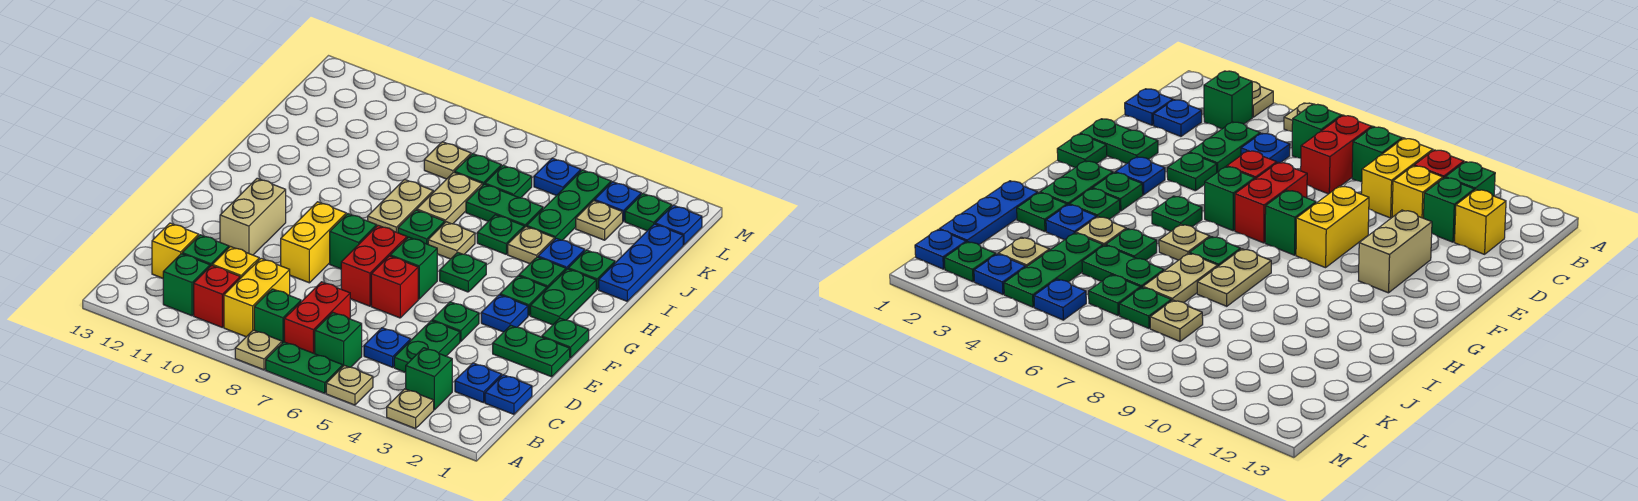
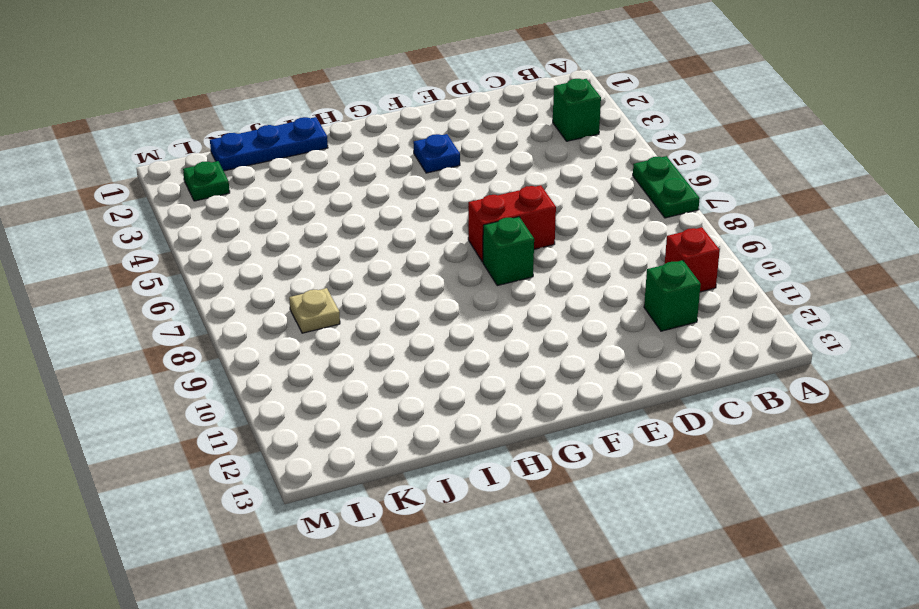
none -> tan 1x1 plate [387,389,434,429]
none -> tan 1x1 plate [326,365,373,405]
none -> tan 1x1 plate [235,330,282,370]
none -> green 1x1 brick [315,313,362,367]

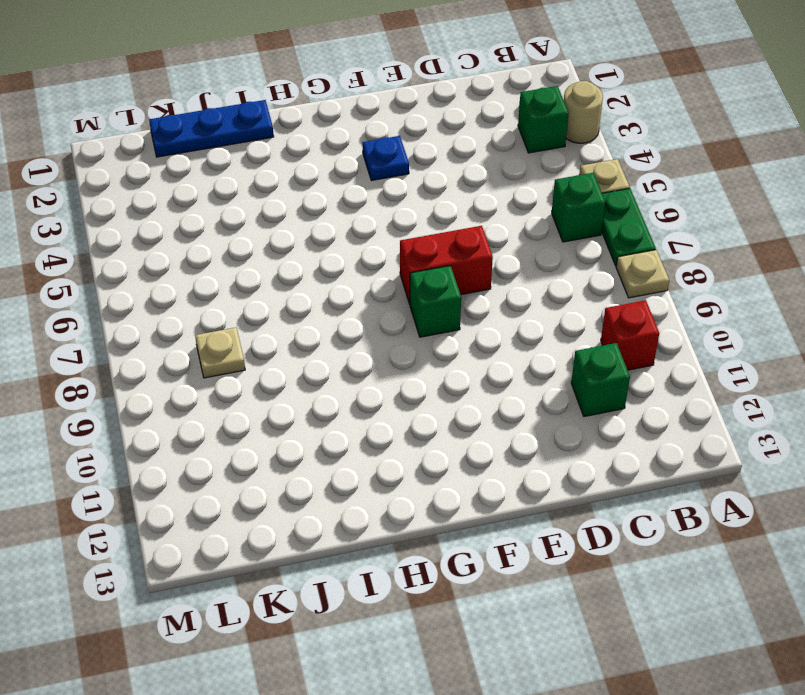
tan 1x1 round brick [564,81,603,143] -> tan 1x1 plate [387,389,434,429]
none -> red 1x2 brick [284,282,350,354]
none -> green 1x1 brick [254,289,301,343]
none -> yellow 1x2 brick [224,258,290,337]
none -> green 1x1 brick [163,254,210,316]

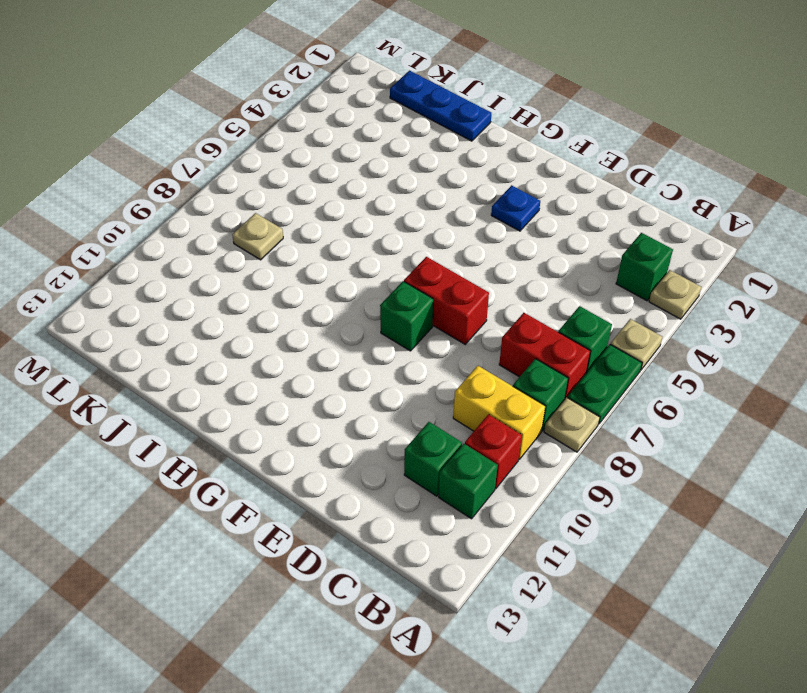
none -> blue 1x1 plate [485,375,532,414]
none -> blue 1x1 plate [455,363,502,403]
none -> green 1x2 plate [394,321,460,372]
none -> blue 1x1 plate [364,328,411,367]

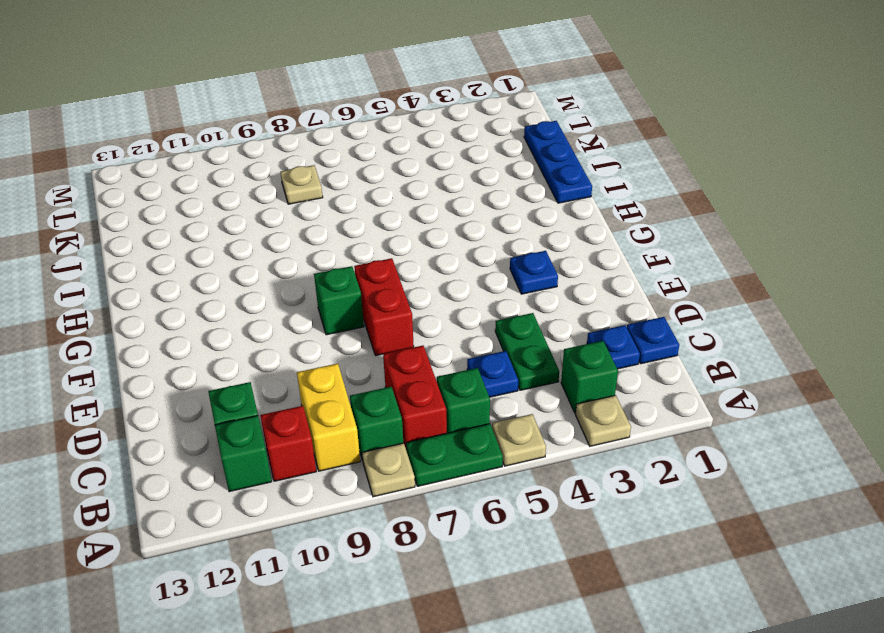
none -> yellow 1x1 brick [213,247,259,278]
none -> yellow 1x1 brick [152,223,199,278]
none -> green 1x2 plate [493,325,570,377]
none -> green 1x1 plate [432,302,479,342]

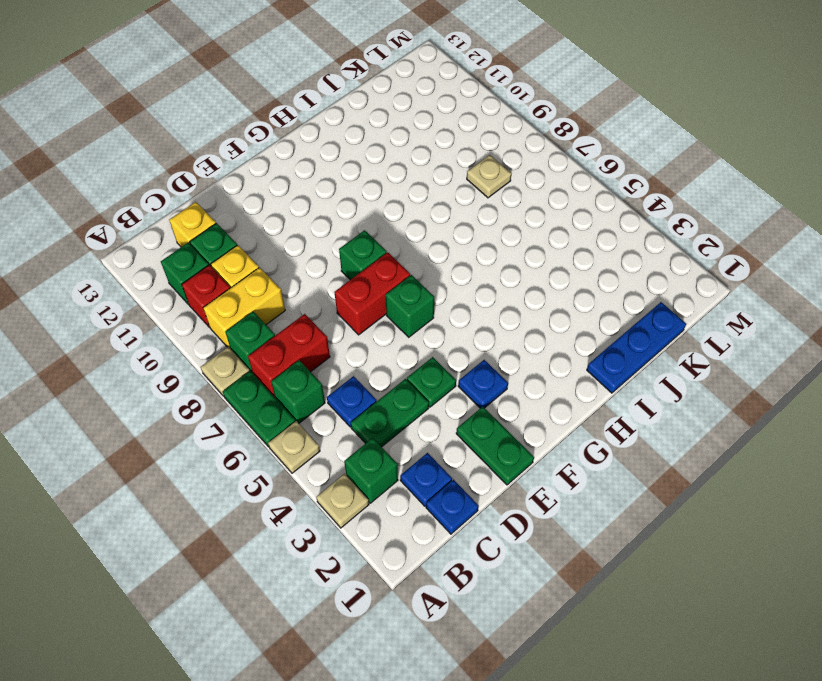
none -> red 1x1 brick [371,256,418,318]
none -> yellow 1x2 brick [281,202,346,283]
none -> tan 1x2 brick [220,178,286,255]
none -> green 1x1 plate [542,318,589,358]

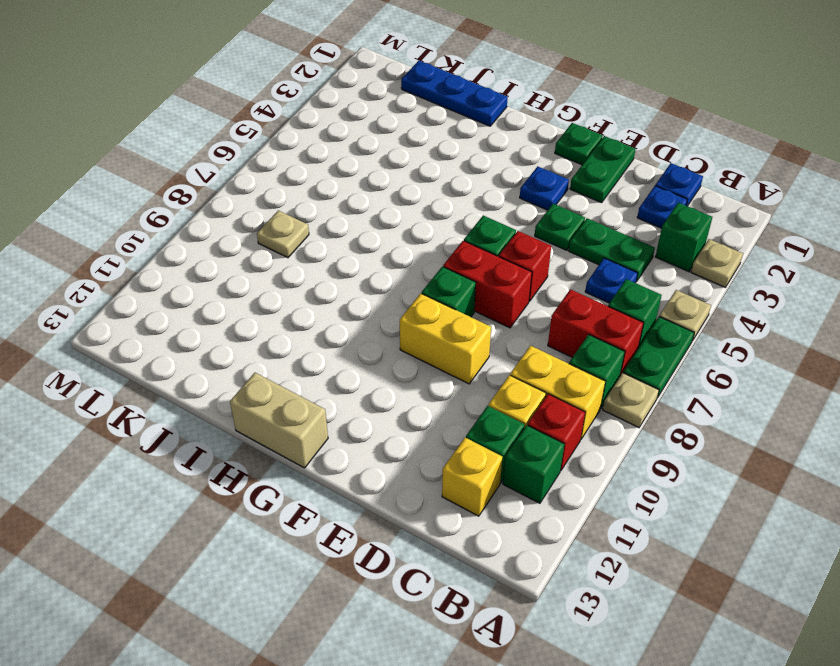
tan 1x2 brick [230,373,328,468] -> tan 1x2 brick moved to [220,178,286,255]
none -> green 1x2 plate [530,269,596,325]
none -> green 1x1 plate [500,276,547,316]
none -> green 1x1 plate [440,252,486,292]
none -> green 1x1 plate [519,257,566,288]

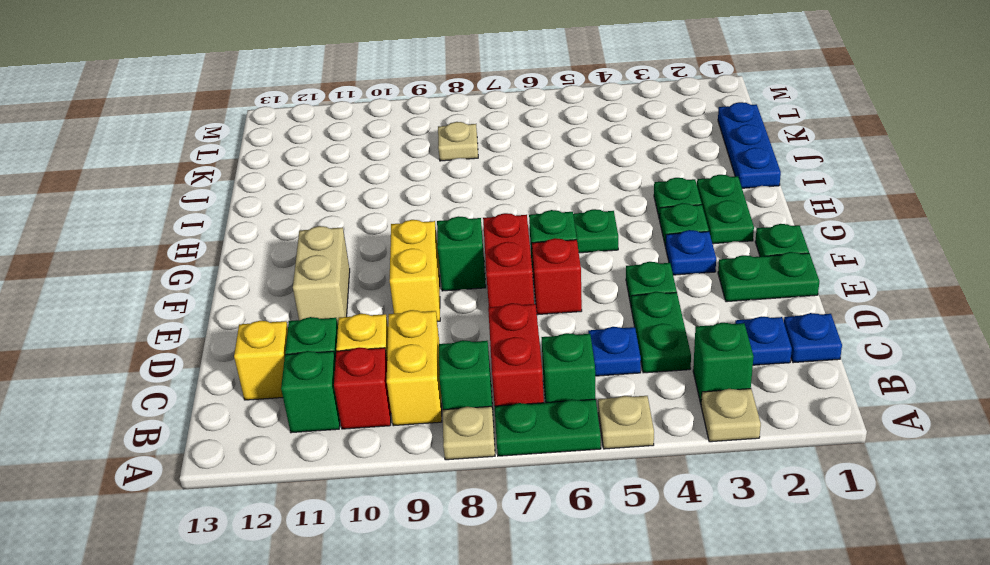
none -> tan 1x1 plate [428,222,475,259]
none -> green 1x1 plate [398,210,445,244]
none -> tan 1x2 plate [368,179,433,233]
none -> green 1x1 plate [568,250,615,290]

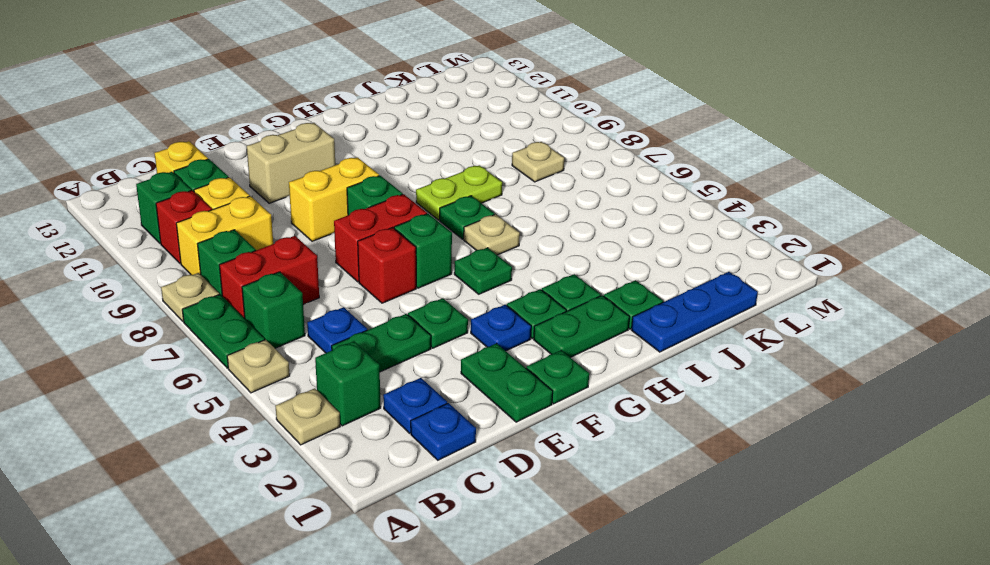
lime 1x2 plate [416,165,502,220] -> tan 1x2 plate [368,179,433,233]
none -> blue 1x1 plate [538,238,585,270]
none -> tan 1x1 plate [508,227,555,264]
none -> green 1x1 plate [477,215,524,254]
none -> tan 1x2 plate [417,172,483,224]

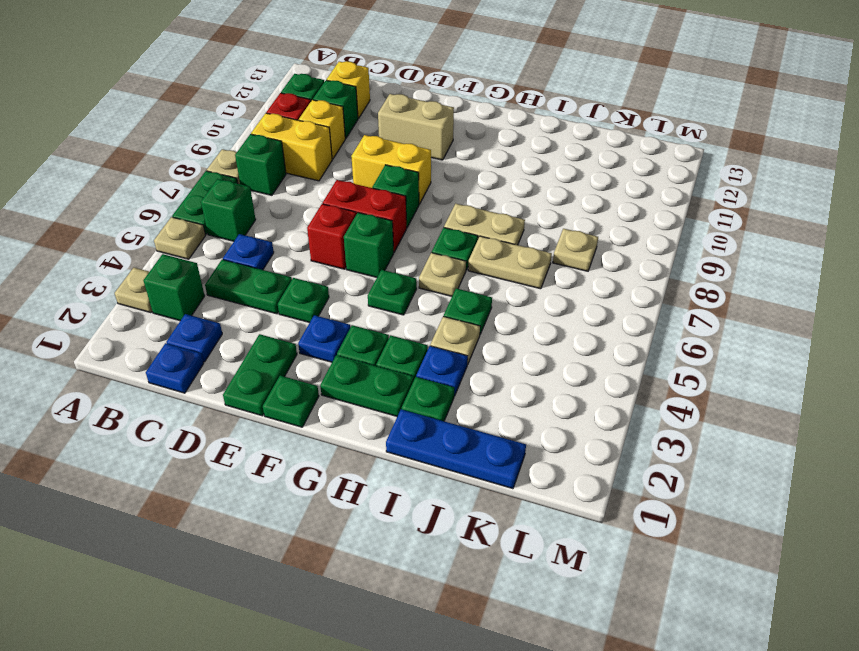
none -> red 1x2 brick [284,282,350,354]
none -> green 1x3 plate [527,170,611,240]
none -> green 1x2 plate [466,184,543,228]
none -> tan 1x1 plate [576,201,623,240]

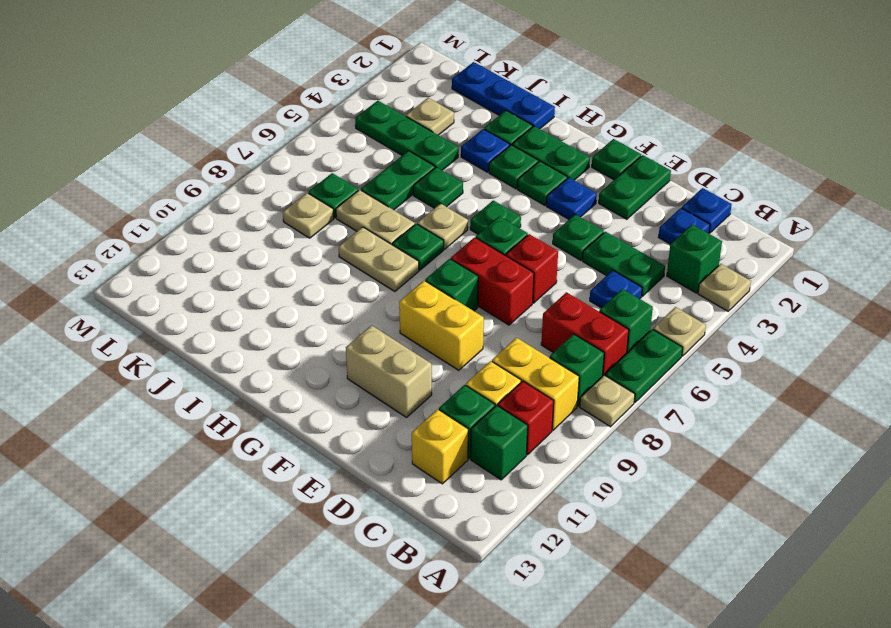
none -> tan 1x1 plate [508,227,555,264]
none -> green 1x1 plate [485,165,532,198]
none -> blue 1x1 plate [655,205,702,245]
none -> green 1x1 plate [625,193,672,231]

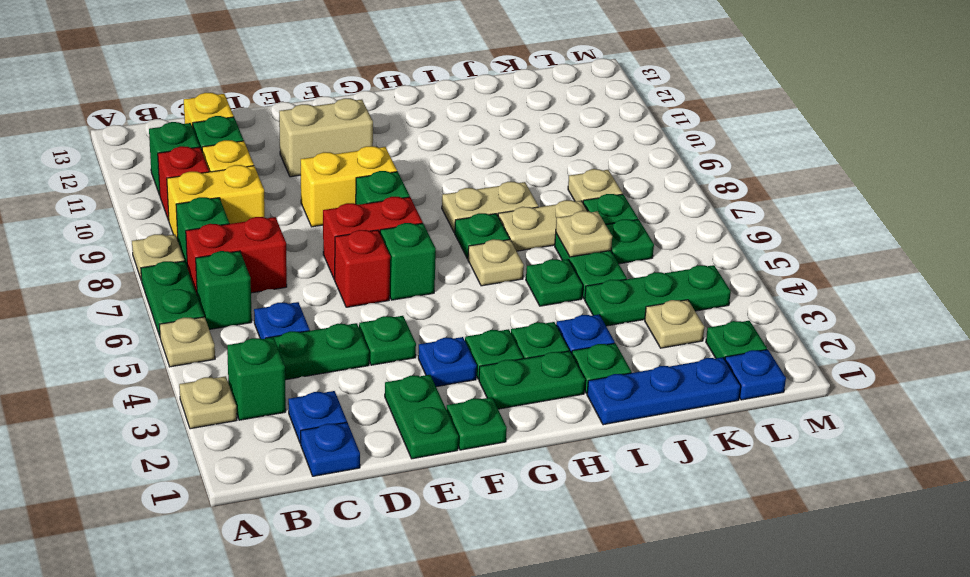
tan 1x1 plate [556,211,612,257] -> tan 1x1 plate moved to [508,227,555,264]
none -> green 1x1 plate [440,252,486,292]
none -> blue 1x1 plate [595,182,641,221]
none -> blue 1x1 plate [534,158,581,196]

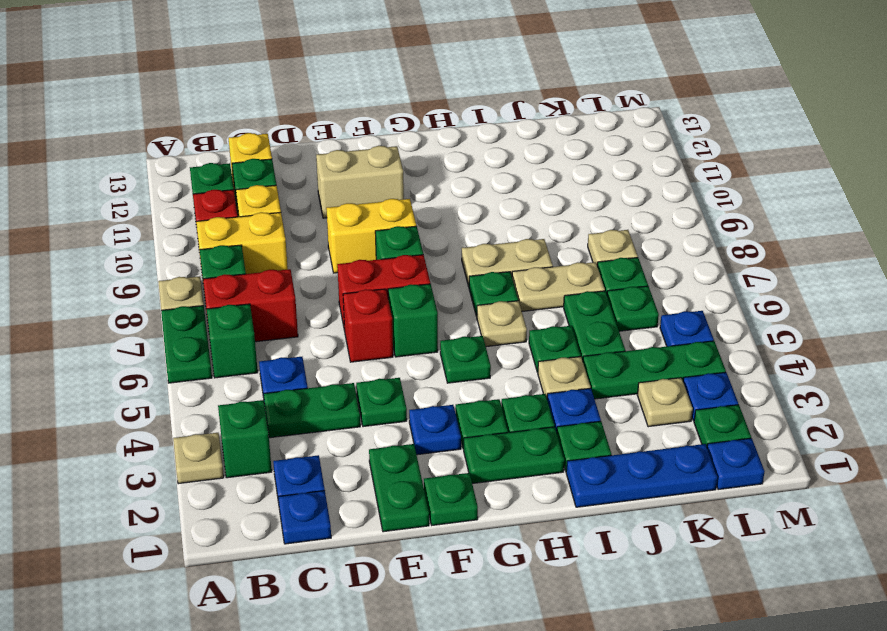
none -> tan 1x1 plate [326,365,373,405]

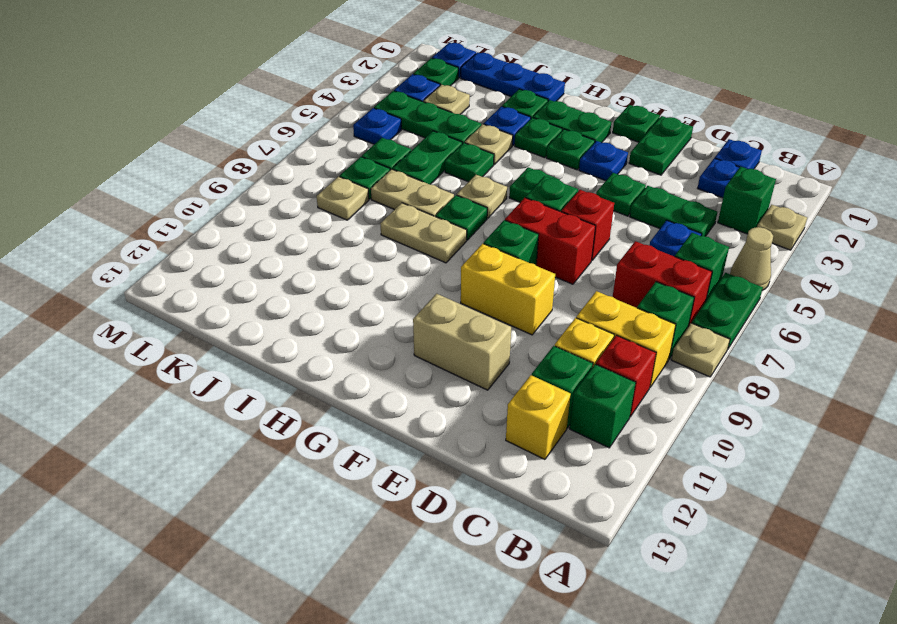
tan 1x1 cone [730,227,773,290] -> tan 1x1 plate [326,365,373,405]

